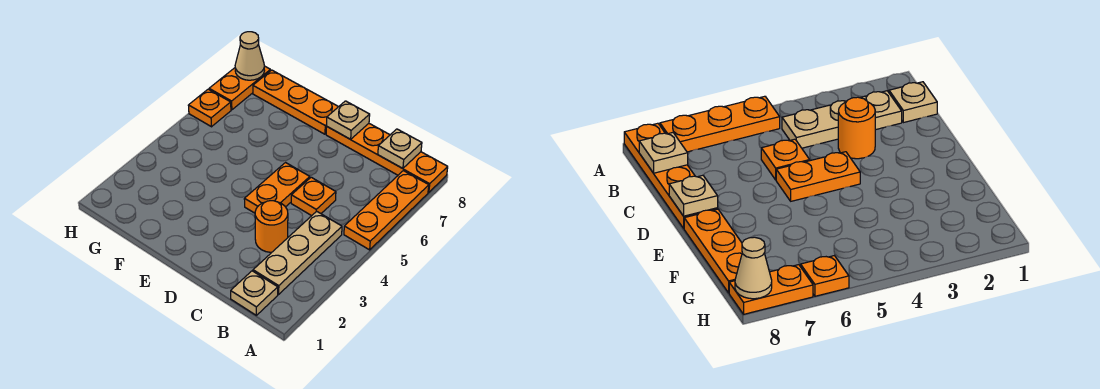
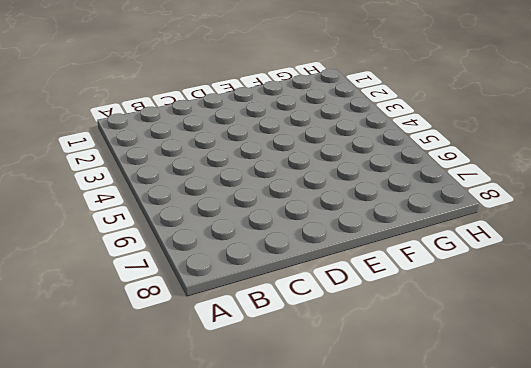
none -> orange 1x3 plate [344,171,429,250]
none -> orange 1x4 plate [326,124,448,192]
none -> tan 1x1 plate [231,271,278,315]

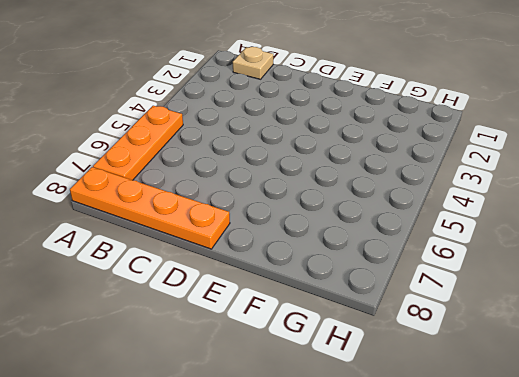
none -> tan 1x3 plate [253,211,342,294]
none -> orange 1x1 round brick [255,201,288,252]
none -> orange 1x1 plate [291,177,336,216]

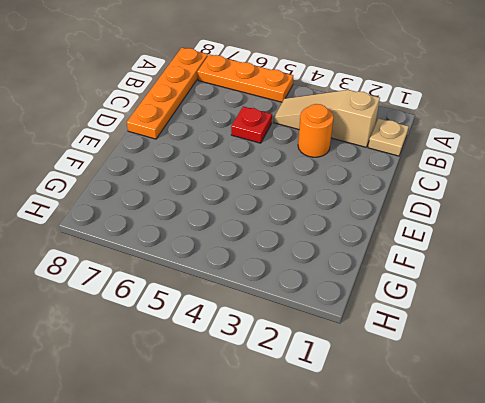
tan 1x3 slope [274,90,380,147] -> tan 1x3 plate [253,211,342,294]
red 1x1 plate [231,106,272,143] -> orange 1x1 plate [291,177,336,216]
none -> orange 1x2 plate [244,163,310,213]
none -> orange 1x3 plate [253,70,338,134]
none -> orange 1x1 plate [188,89,231,127]

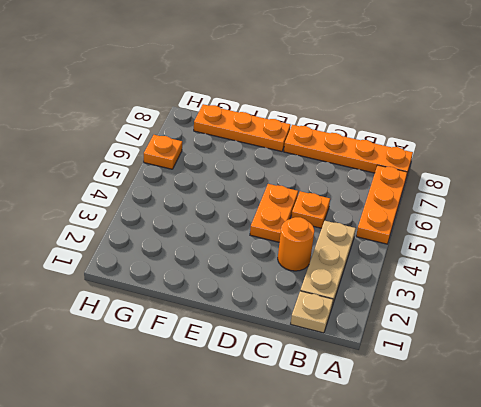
none -> orange 1x2 plate [209,66,271,110]
none -> tan 1x1 plate [378,129,422,169]
none -> tan 1x1 plate [327,101,370,139]

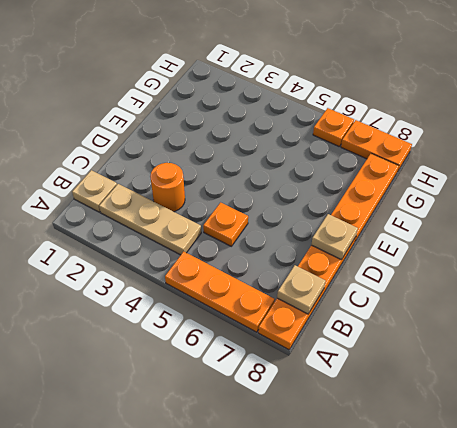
none -> orange 1x2 plate [244,163,310,213]
none -> tan 1x1 cone [235,32,265,80]

